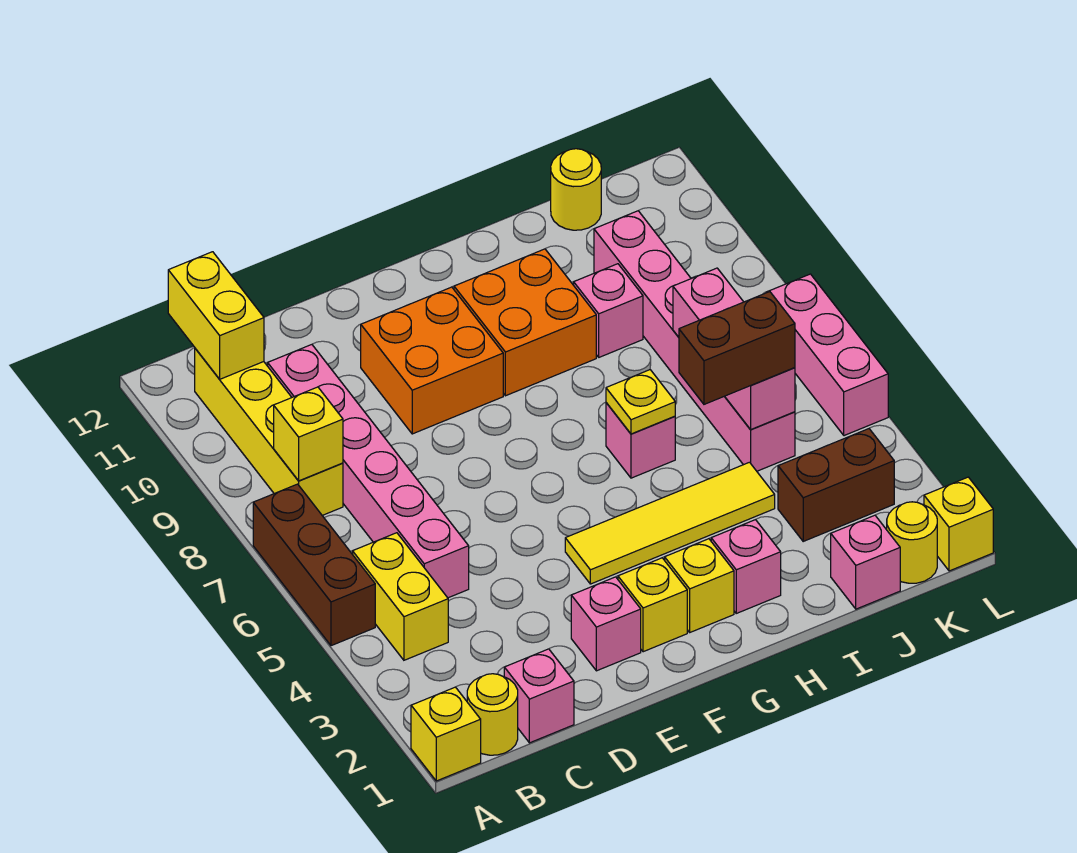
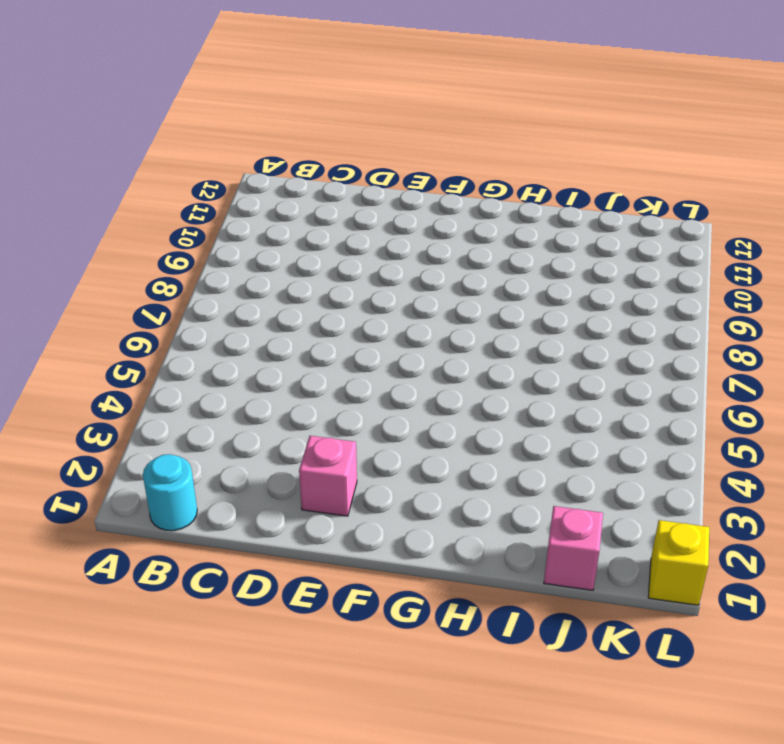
cyan 1x1 round brick [143,454,197,531] -> yellow 1x1 round brick [467,674,518,755]
none -> yellow 1x1 brick [411,687,481,781]
none -> brown 1x3 brick [253,484,375,646]
none -> yellow 1x2 brick [353,533,448,660]

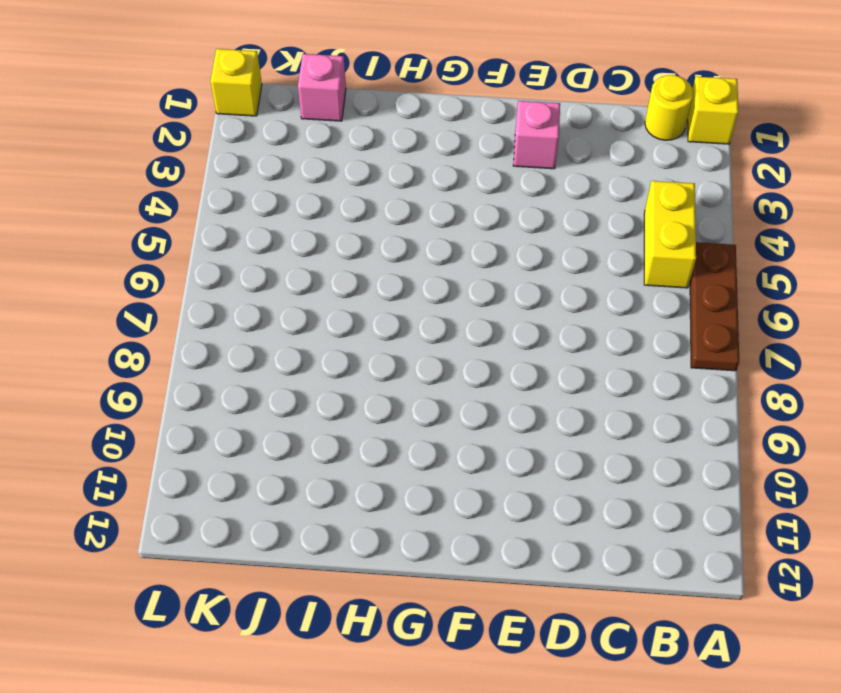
brown 1x3 plate [690,242,739,371] -> brown 1x3 brick [253,484,375,646]
none -> yellow 1x4 brick [195,349,343,515]
none -> pink 1x1 brick [504,649,574,743]
none -> pink 1x6 brick [268,345,469,598]

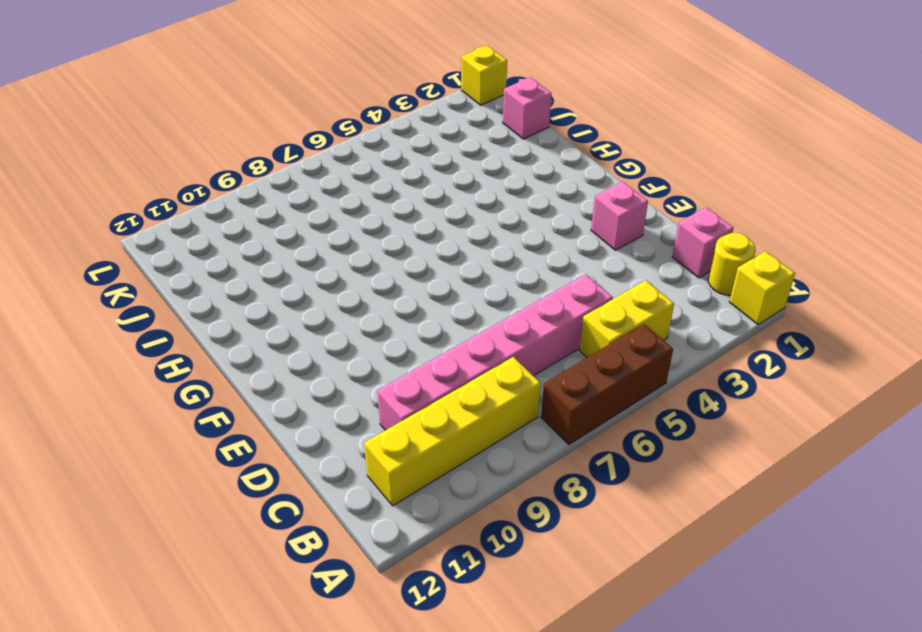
none -> orange 2x2 brick [361,287,503,434]
none -> yellow 1x1 brick [618,558,687,652]
none -> yellow 1x4 tile [565,462,775,584]

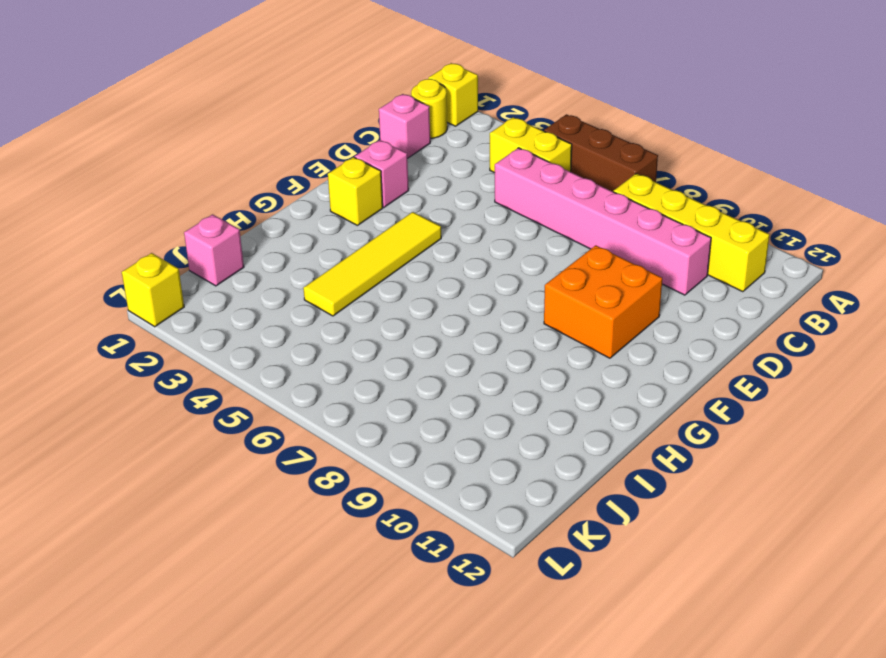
none -> yellow 1x1 brick [665,539,734,632]
none -> orange 2x2 brick [454,249,596,396]
none -> pink 1x1 brick [711,520,781,613]

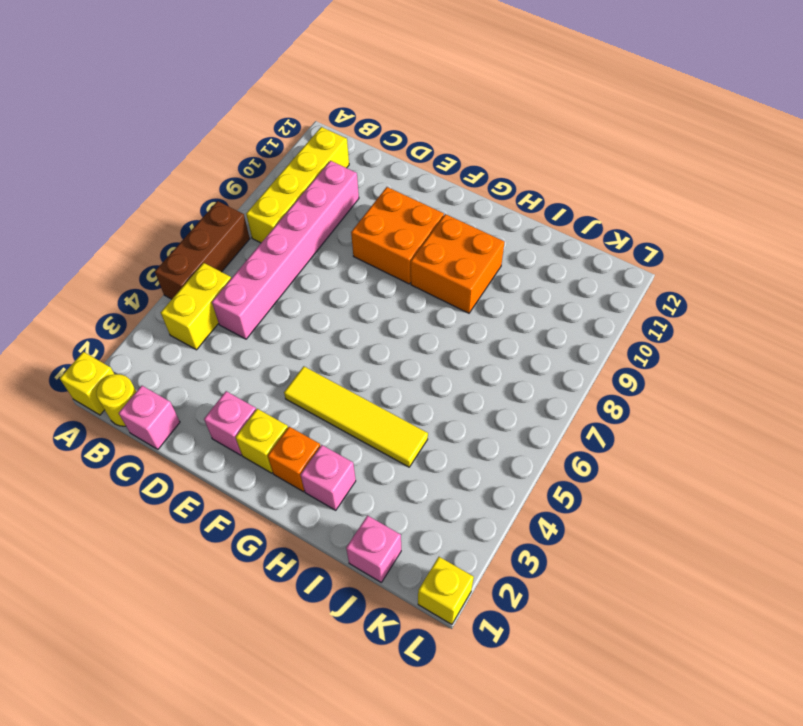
orange 1x1 brick [268,427,320,492] -> yellow 1x1 brick [665,539,734,632]
none -> pink 1x1 brick [606,403,675,478]
none -> pink 1x1 brick [574,264,643,357]
none -> brown 1x2 brick [778,429,894,541]

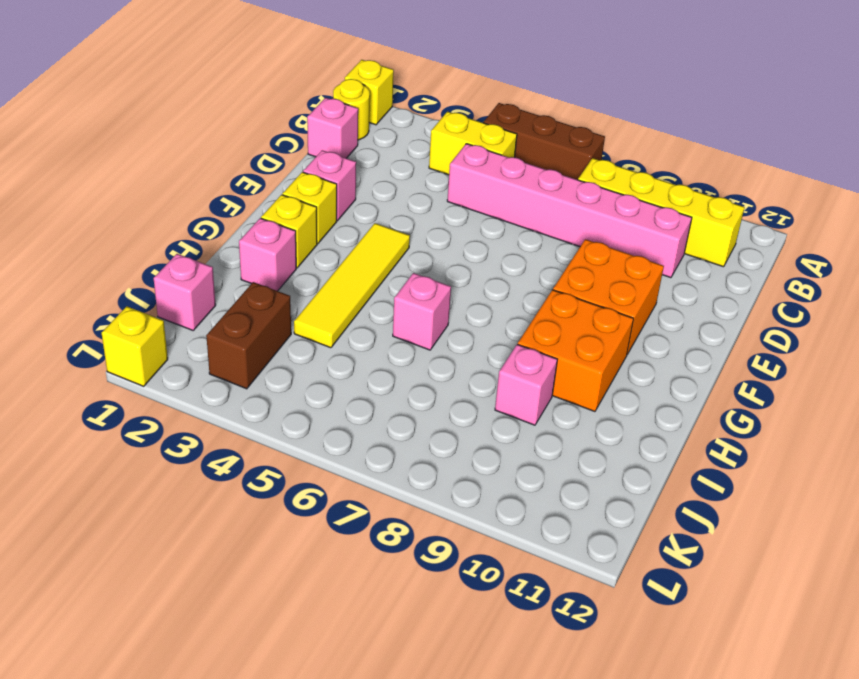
none -> pink 1x6 brick [594,211,795,471]
none -> yellow 1x1 round brick [551,149,601,230]
none -> yellow 1x1 round brick [887,502,937,583]

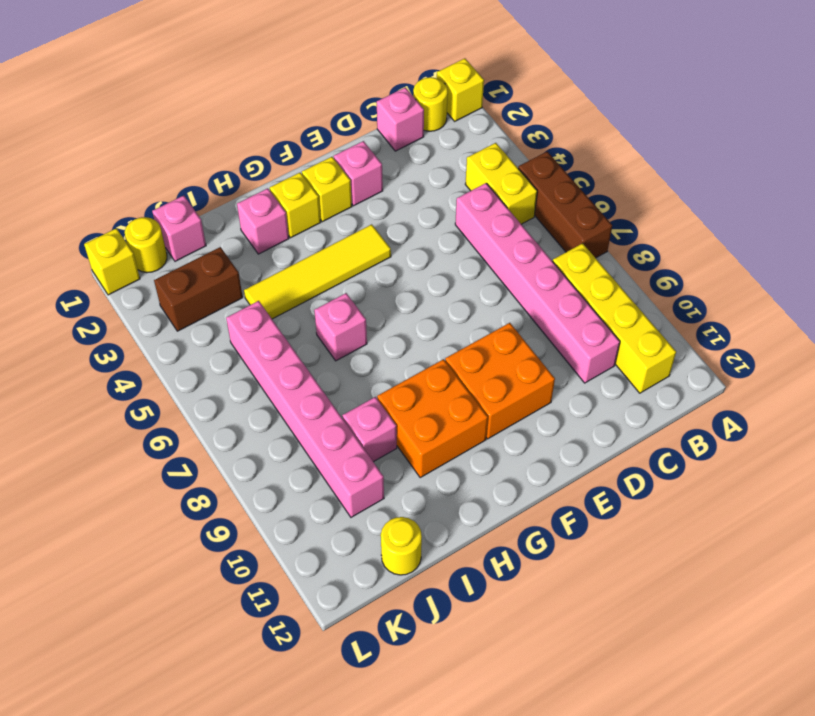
none -> pink 1x3 brick [766,274,888,436]
none -> yellow 1x1 brick [274,387,343,481]
none -> yellow 1x2 brick [168,252,264,379]

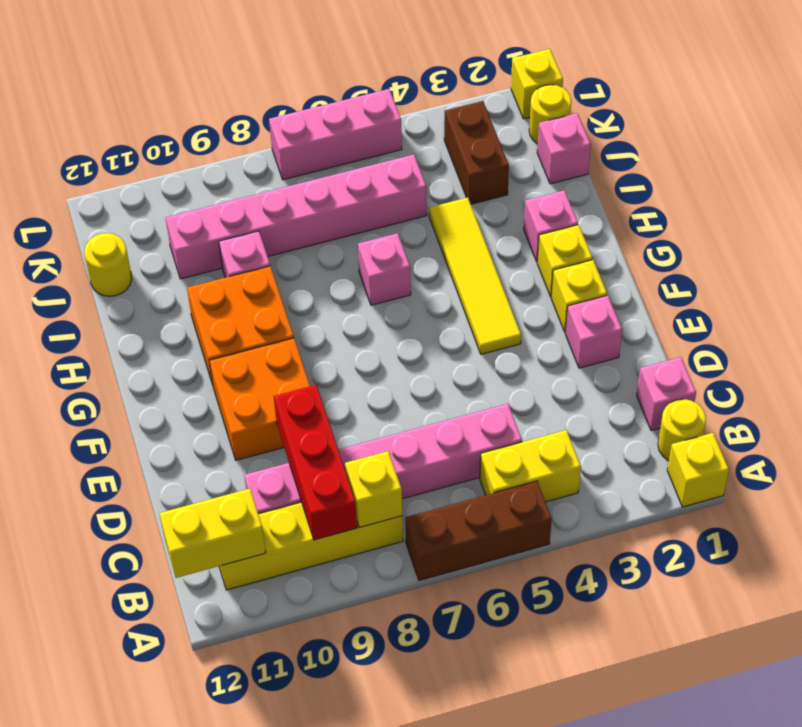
red 1x3 brick [274,385,357,540] -> none
none -> yellow 1x1 plate [606,370,675,434]
none -> pink 1x3 brick [673,268,795,430]
none -> brown 1x2 brick [679,292,795,404]

